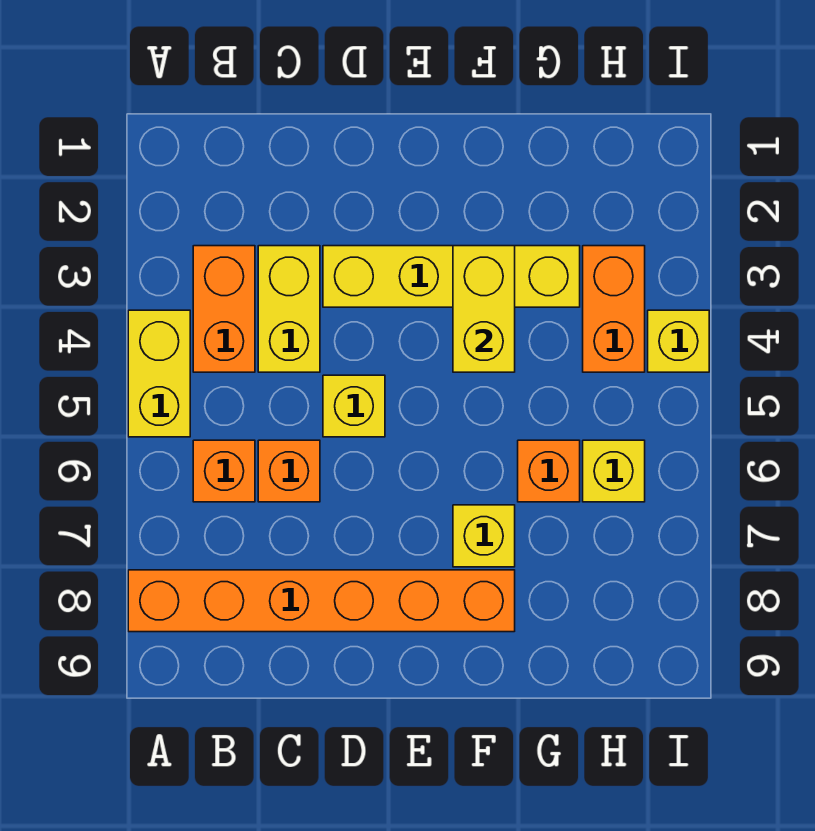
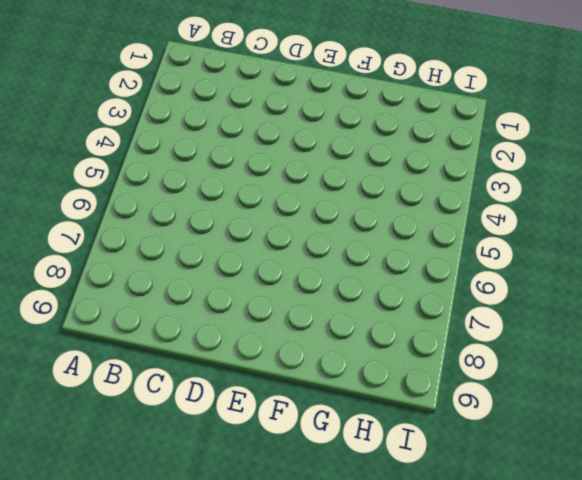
none -> yellow 1x2 brick [128,310,190,437]
none -> orange 1x6 brick [128,570,515,632]
none -> orange 1x2 brick [193,246,255,372]

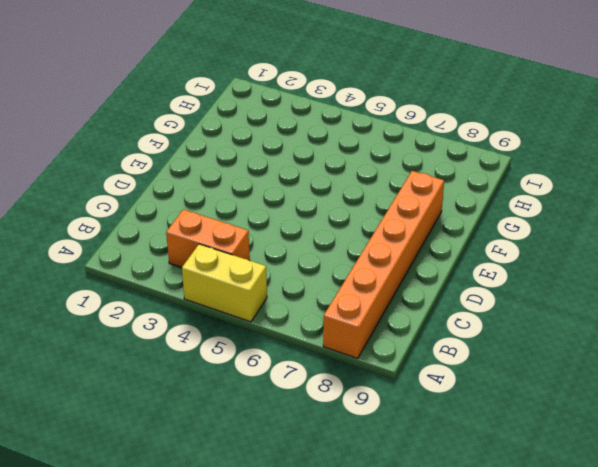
none -> orange 1x1 brick [193,440,255,502]
none -> yellow 1x2 brick [258,246,320,372]
none -> orange 1x1 brick [258,440,320,502]

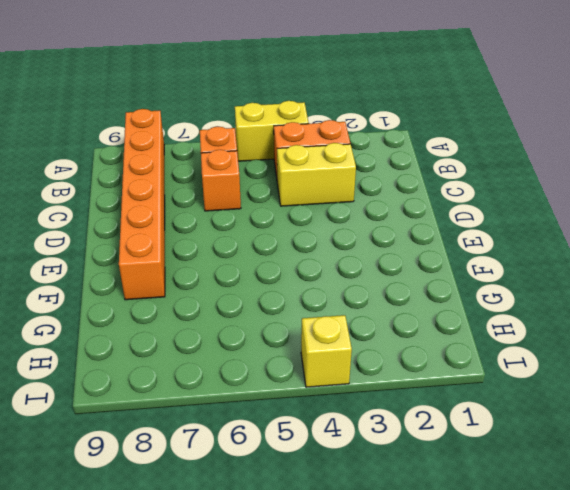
none -> yellow 1x4 brick [323,246,580,307]
none -> yellow 1x1 brick [323,375,385,437]
none -> yellow 1x1 brick [453,505,515,567]

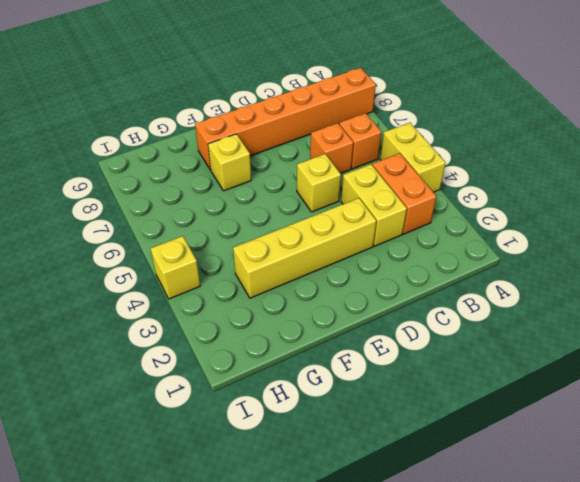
none -> orange 1x1 brick [518,440,580,502]
none -> orange 1x2 brick [583,246,645,372]
none -> yellow 1x1 brick [583,440,645,502]

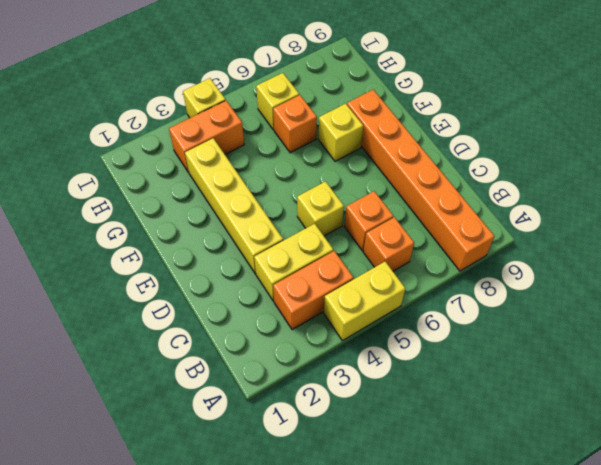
none -> yellow 1x2 brick [453,246,515,372]

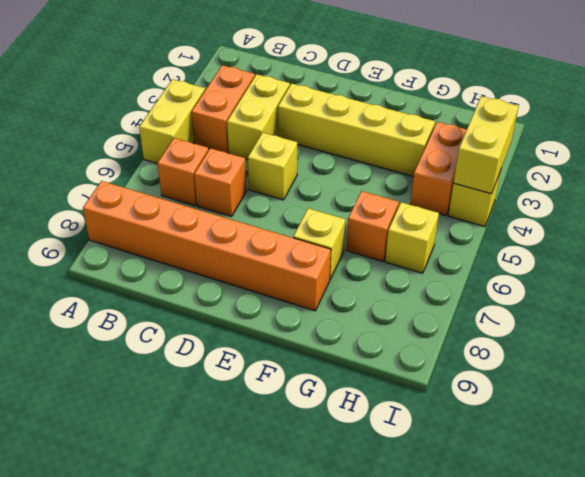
yellow 1x2 brick [454,96,519,194] -> yellow 1x2 brick moved to [453,246,515,372]

